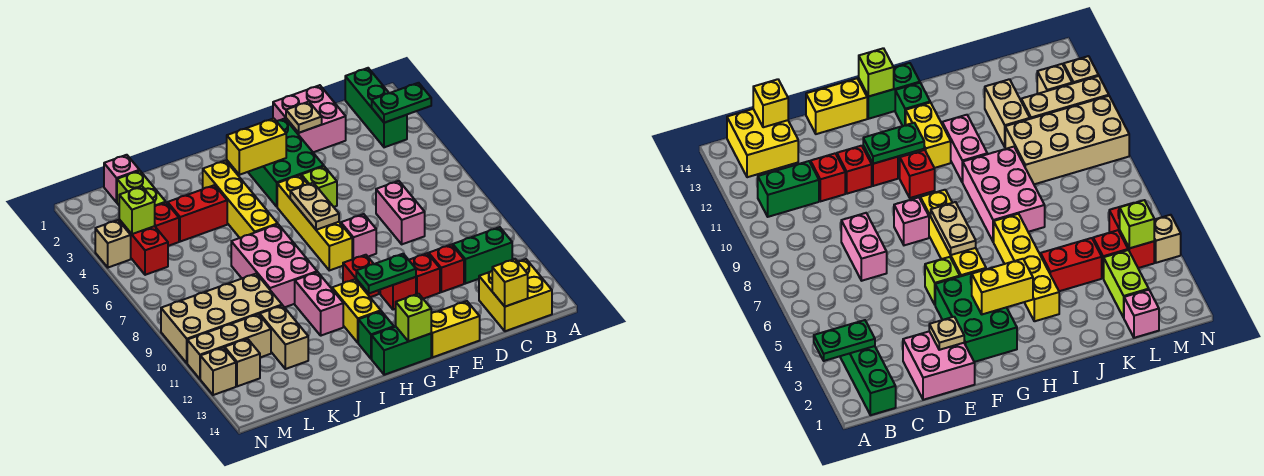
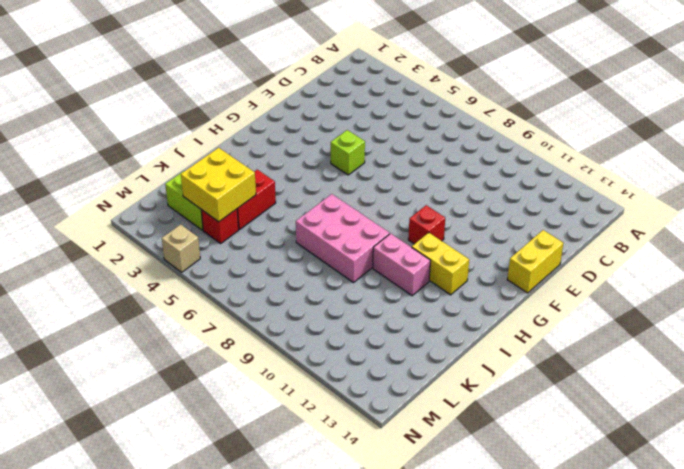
yellow 2x2 brick [181,148,256,222] -> yellow 2x2 brick moved to [479,259,552,331]
none -> green 1x3 brick [345,68,407,147]
none -> green 1x2 brick [453,227,512,284]
none -> pink 2x2 brick [273,85,346,152]
none -> pink 1x2 brick [376,181,425,244]

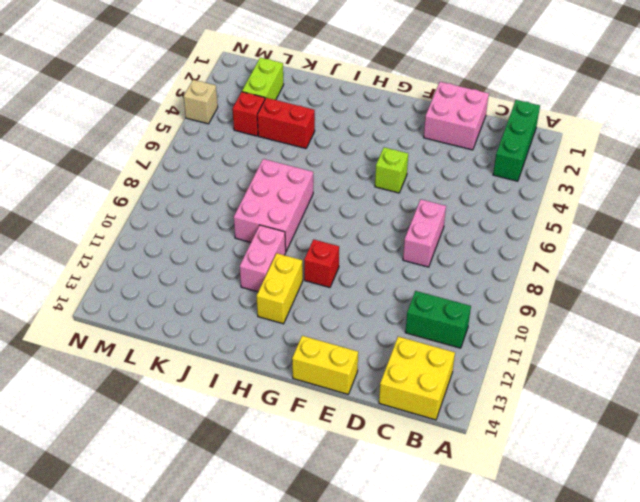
none -> red 1x1 brick [429,245,464,292]
none -> red 1x1 brick [409,253,440,299]
none -> green 2x3 brick [248,119,324,207]
none -> pink 1x1 brick [341,214,376,259]

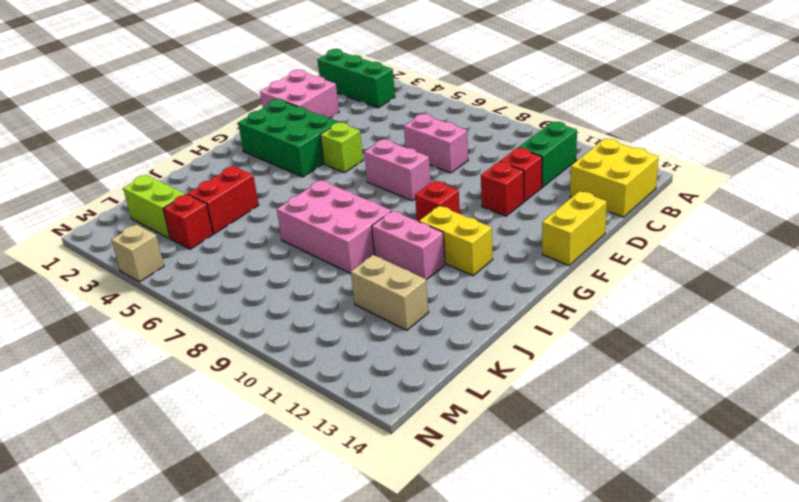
pink 1x2 brick [364,139,431,201] -> pink 1x1 brick [341,214,376,259]
none -> red 1x1 brick [380,277,416,310]
none -> yellow 1x4 brick [277,175,352,270]
none -> green 1x2 brick [372,327,431,375]
none -> green 1x1 brick [358,311,394,359]

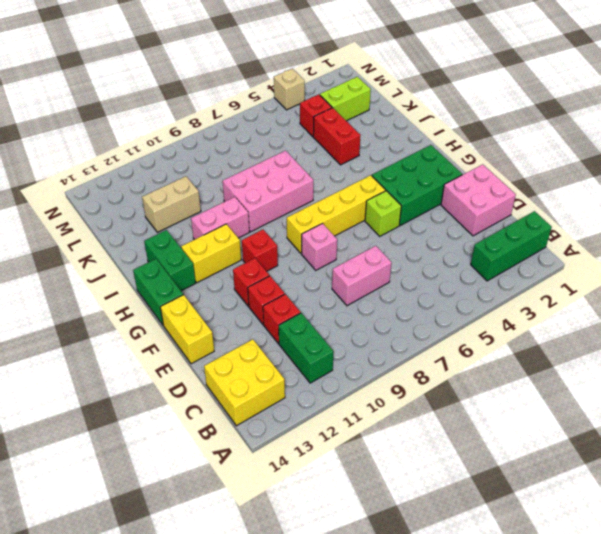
green 1x2 brick [144,230,196,291] -> green 1x1 brick [358,311,394,359]
none -> yellow 1x4 brick [203,161,277,238]
none -> tan 2x4 brick [161,274,282,363]
none -> pink 1x1 brick [104,155,139,202]
none -> tan 1x3 brick [187,314,271,379]

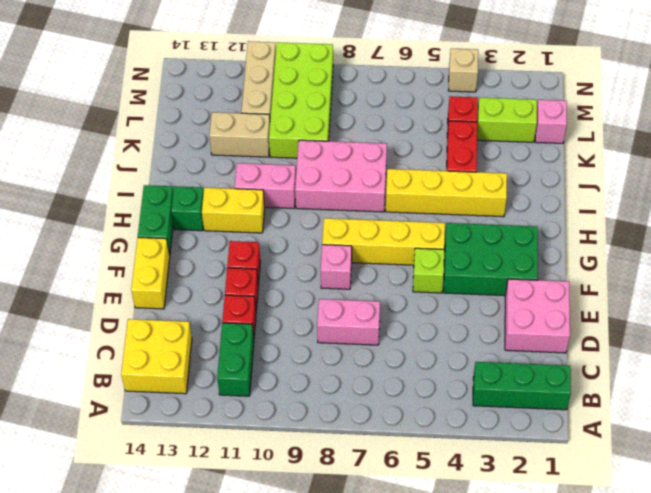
lime 2x4 brick [269,42,333,158] -> tan 2x4 brick [161,274,282,363]
none -> red 1x1 brick [343,255,379,297]
none -> red 1x2 brick [119,220,168,275]
none -> tan 1x1 brick [225,339,260,386]
none -> tan 1x1 brick [200,347,236,395]

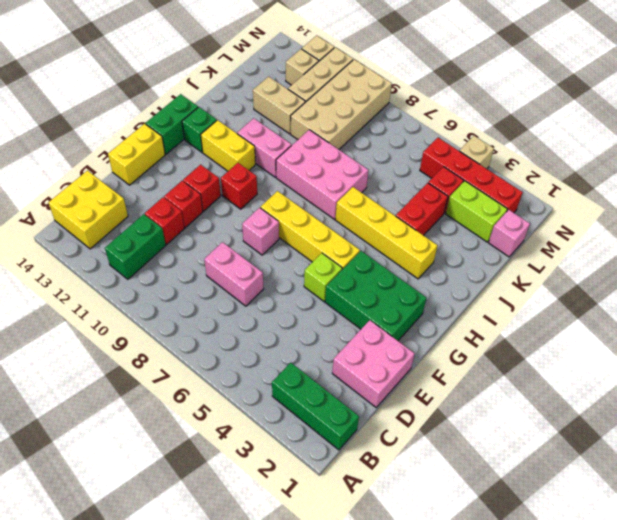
red 1x4 brick [420,138,523,213] -> red 1x2 brick [119,220,168,275]
none -> green 1x2 plate [372,83,431,123]
none -> yellow 1x1 brick [492,259,528,307]
none -> tan 1x1 plate [286,102,322,133]
none -> green 1x2 plate [356,254,416,293]

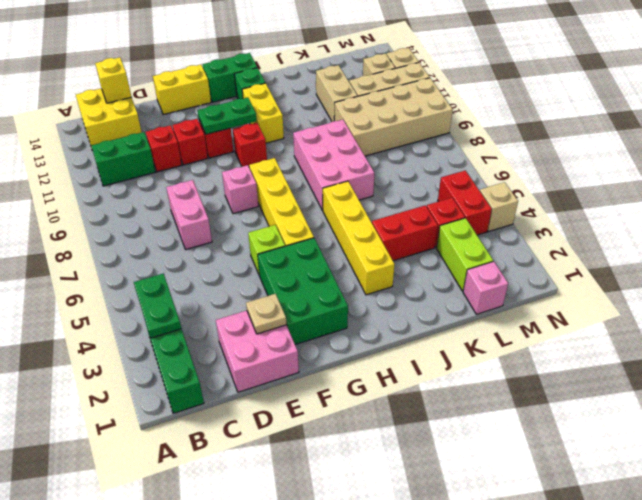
green 1x2 plate [134,274,181,338] -> green 1x2 plate turned to [372,83,431,123]
none -> pink 1x2 brick [295,272,343,336]
none -> yellow 1x2 brick [227,118,286,175]
none -> tan 1x2 plate [290,183,339,230]
none -> lime 1x1 brick [396,294,431,341]

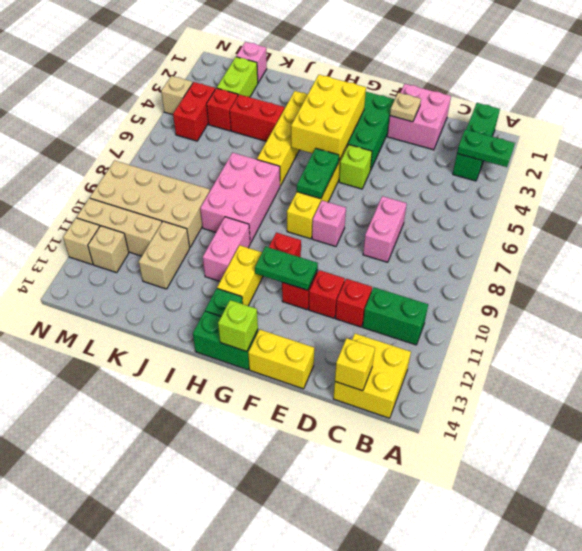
yellow 2x3 brick [291,75,366,160] -> yellow 1x2 brick [227,118,286,175]
green 1x2 plate [297,148,339,199] -> tan 1x2 plate [290,183,339,230]
none -> lime 1x1 brick [119,187,155,234]

